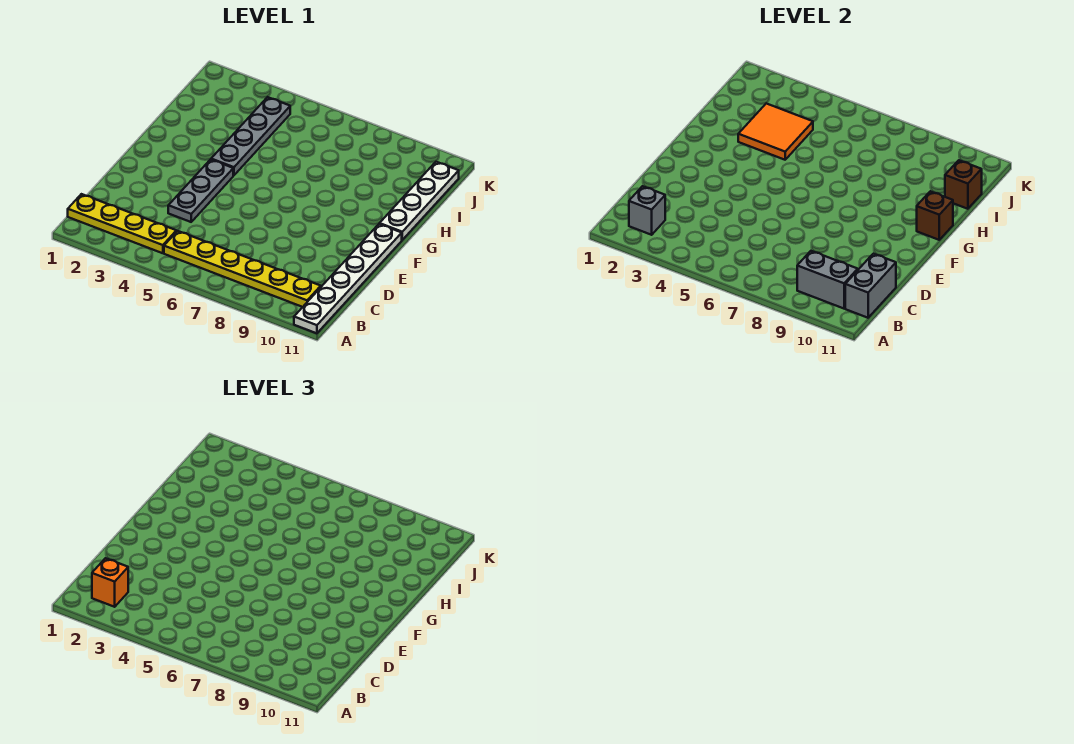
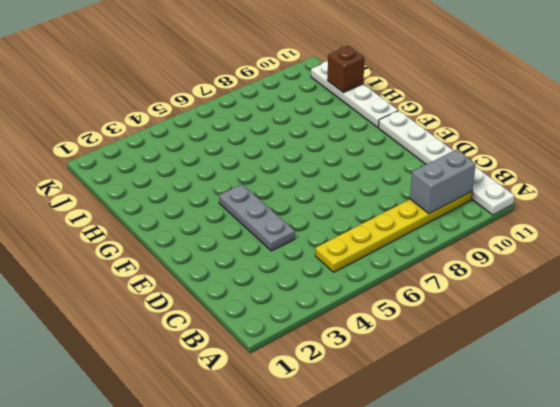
none -> yellow 1x4 plate [68,194,176,253]
none -> grey 1x4 plate [211,97,290,175]
none -> grey 1x1 brick [629,186,665,235]

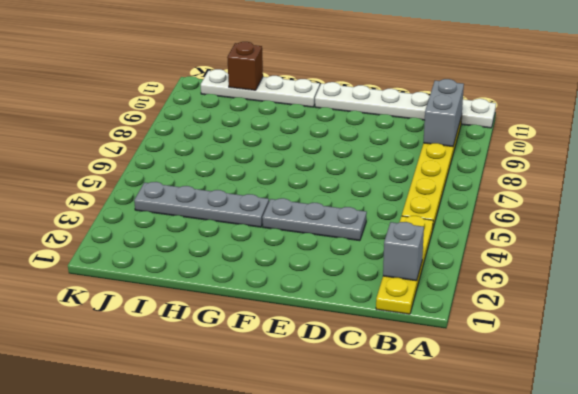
none -> grey 1x2 brick [845,254,896,318]
none -> brown 1x1 brick [917,191,953,240]
none -> orange 2x2 tile [738,103,813,160]

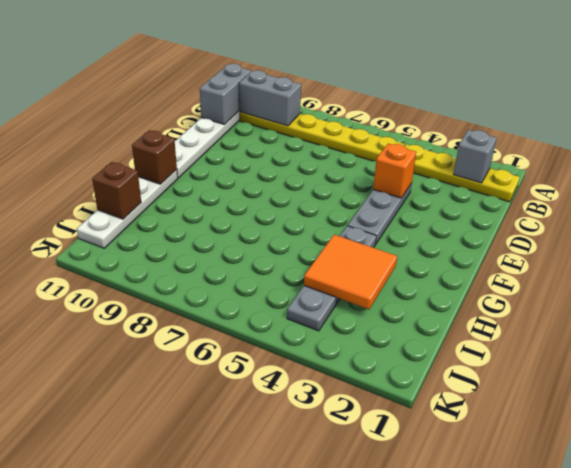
orange 1x1 brick [373,144,416,198] -> orange 1x1 brick moved to [92,558,128,607]

